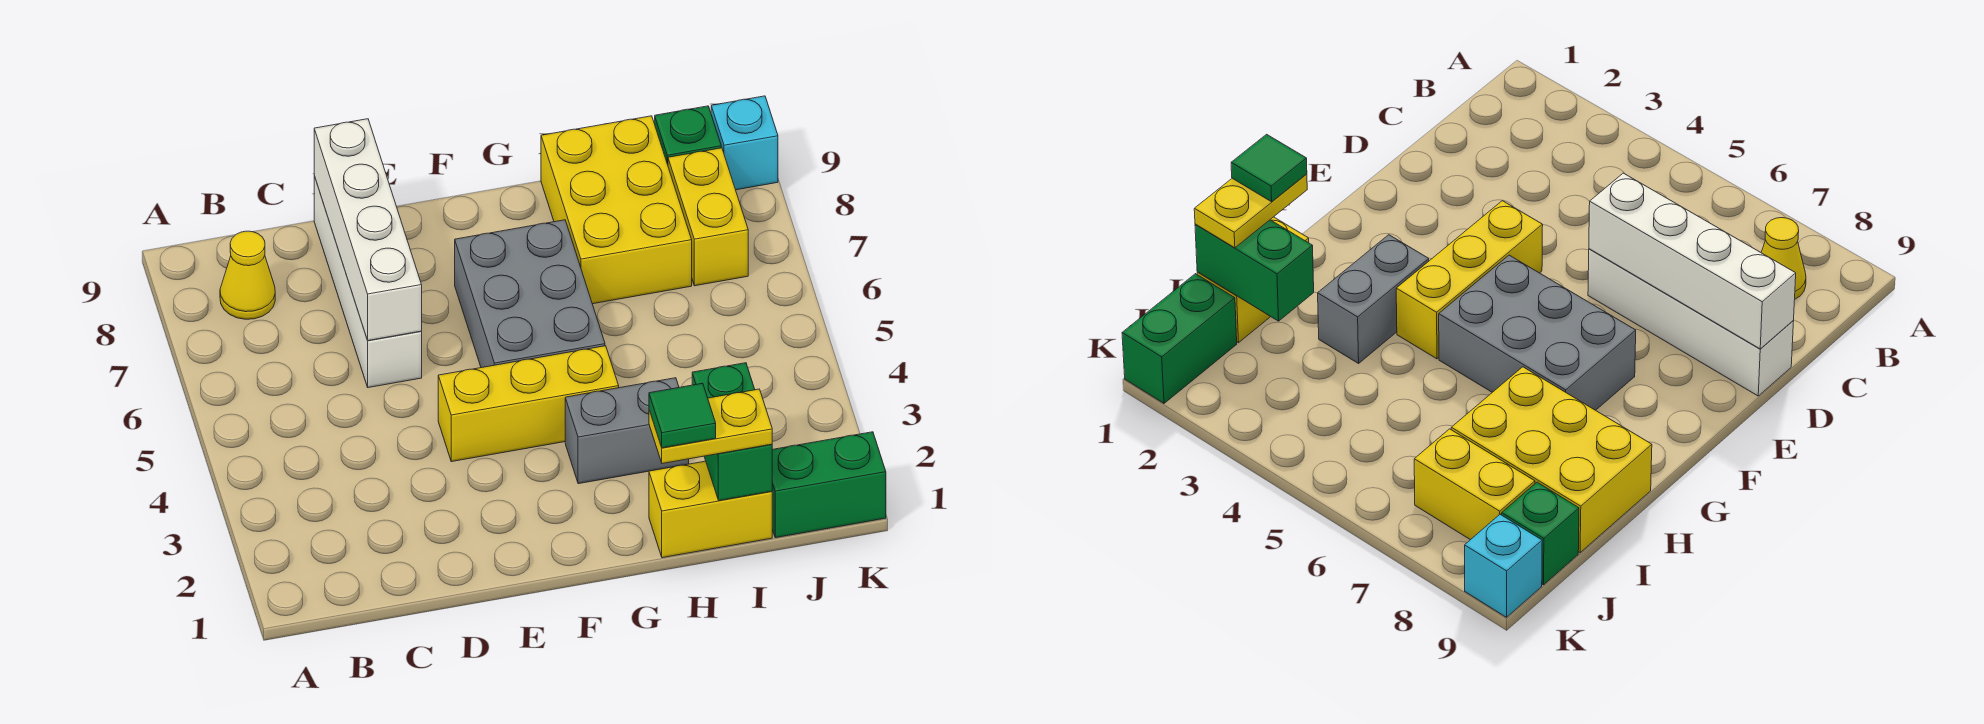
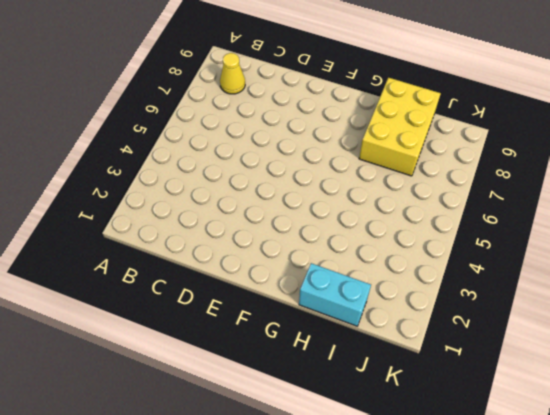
cyan 1x2 brick [299,263,371,326] -> yellow 1x2 brick [649,461,772,558]
none -> white 1x4 brick [314,176,422,388]
none -> yellow 1x3 brick [438,346,619,462]
none -> grey 2x3 brick [455,220,605,368]

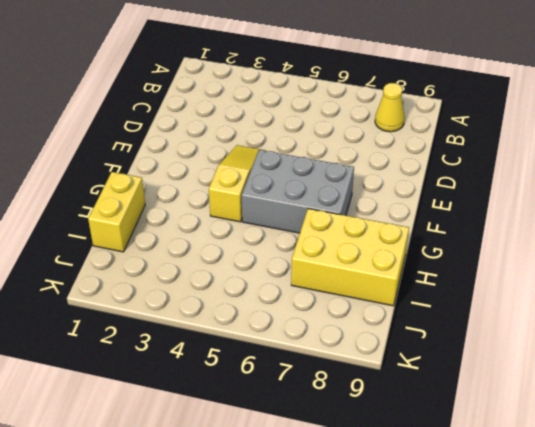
yellow 1x3 slope [209,145,265,222] -> yellow 1x3 brick [438,346,619,462]
none -> white 1x4 brick [314,176,422,388]
none -> grey 1x2 brick [565,378,689,484]
none -> green 1x2 brick [772,432,886,538]

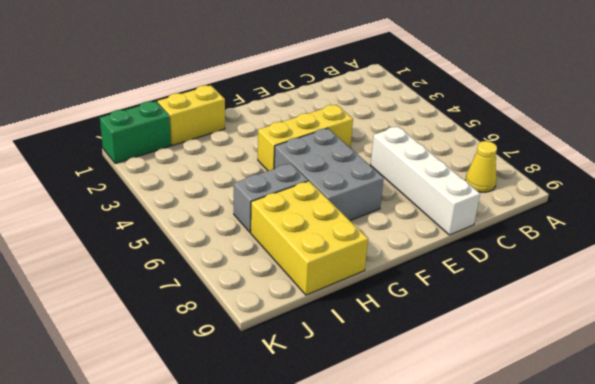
grey 1x2 brick [234,163,308,232] -> grey 1x2 brick moved to [565,378,689,484]
none -> yellow 1x2 brick [668,148,748,286]
none -> green 1x1 brick [655,106,721,165]
none -> cyan 1x1 brick [711,96,778,190]

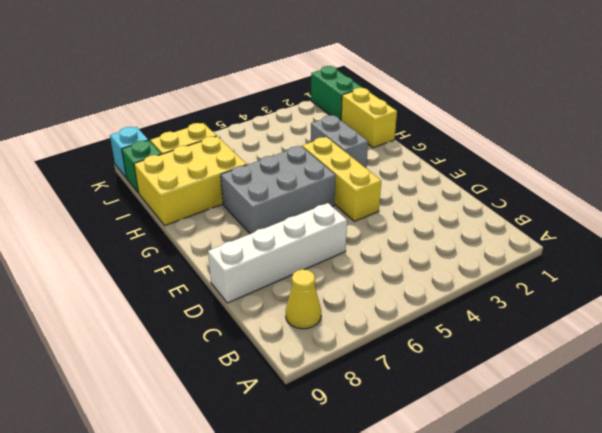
none -> white 1x4 brick [314,119,422,341]
none -> green 1x2 brick [692,363,772,501]
none -> yellow 1x2 plate [649,389,772,464]

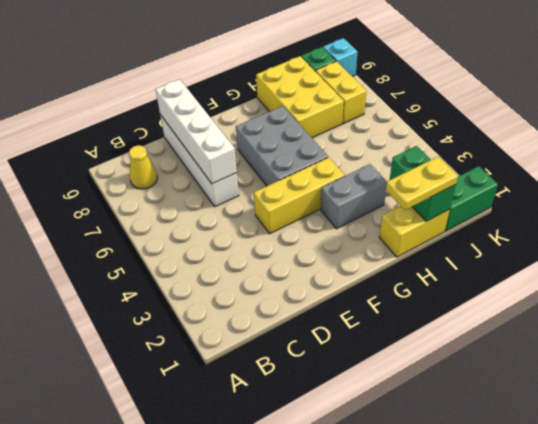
none -> green 1x1 tile [649,383,716,448]

